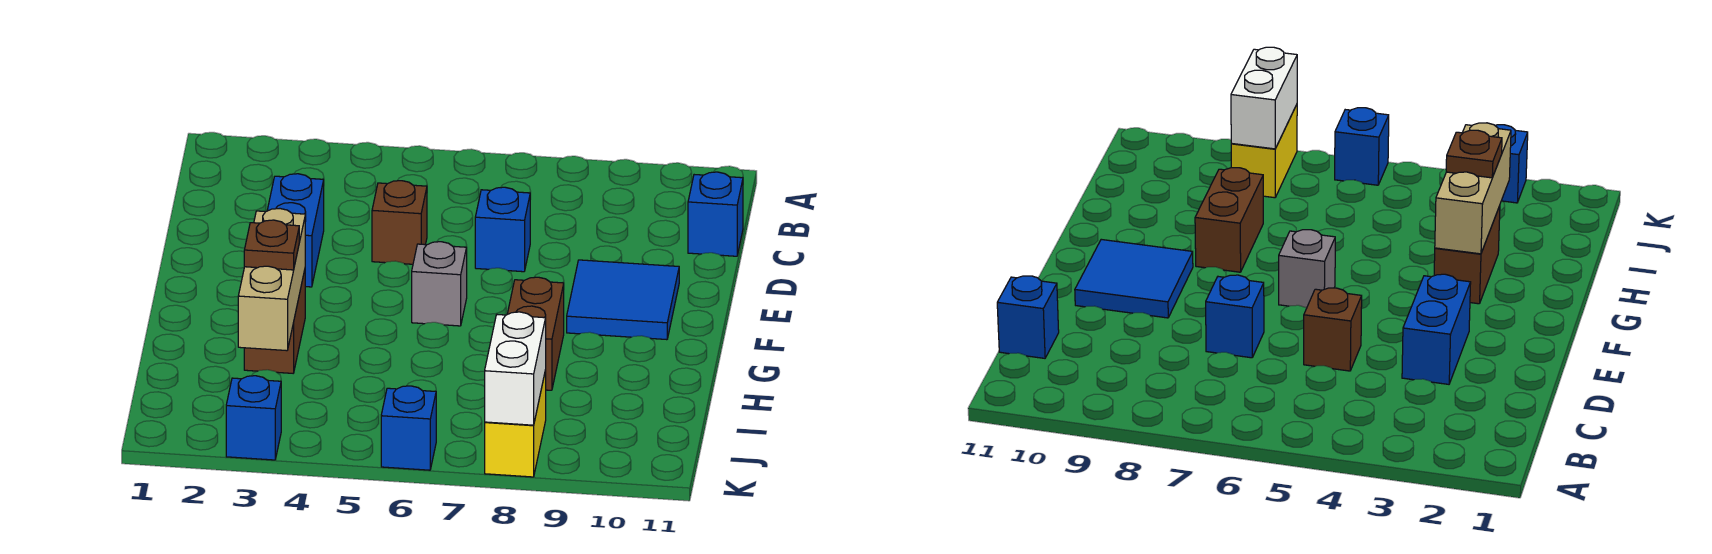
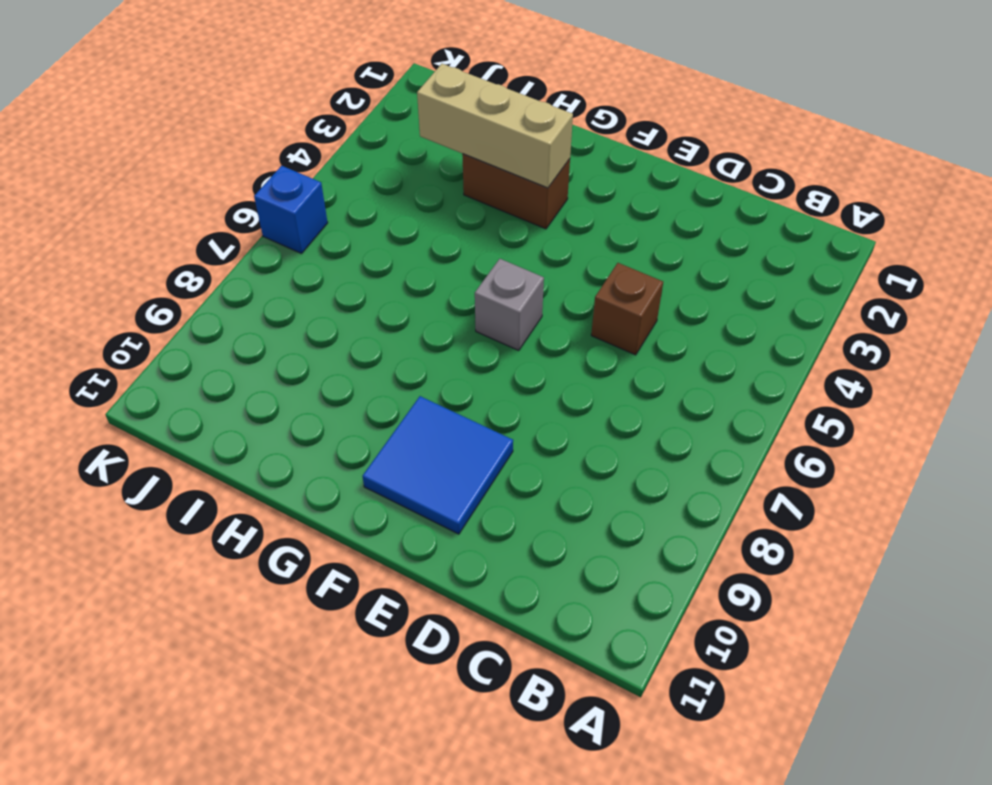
none -> blue 1x1 brick [688,172,743,256]
none -> blue 1x2 brick [267,174,324,287]
none -> blue 1x1 brick [475,187,530,272]

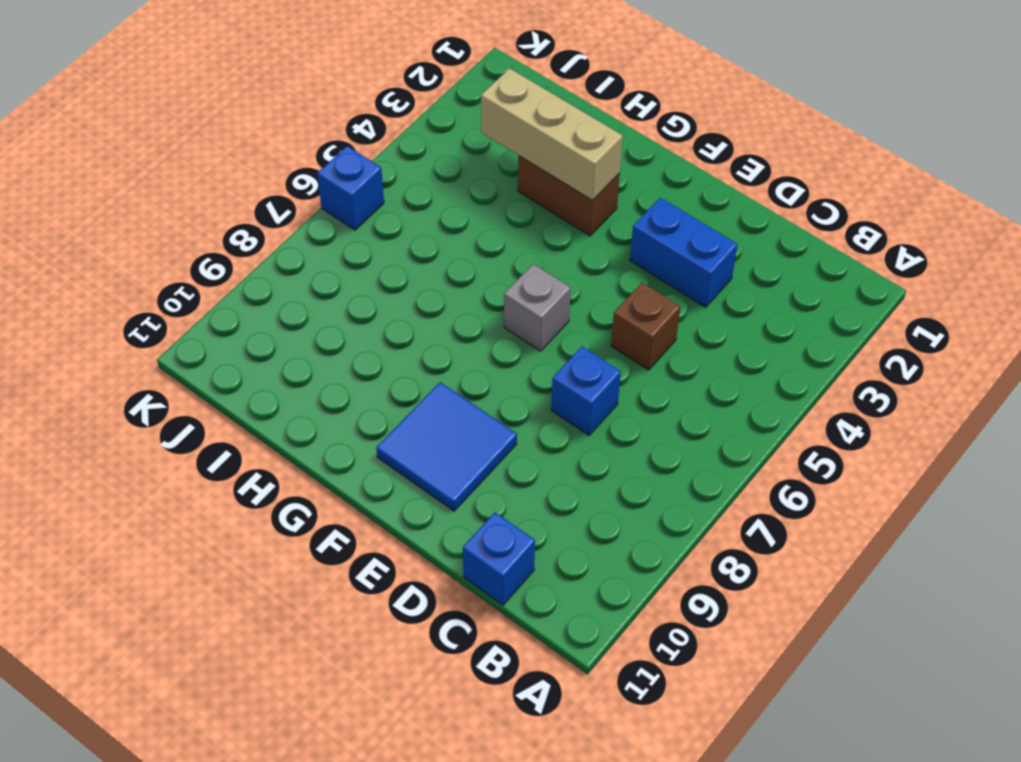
none -> brown 1x2 brick [507,277,564,390]
none -> yellow 1x2 brick [485,370,546,477]
none -> blue 1x1 brick [226,376,281,460]

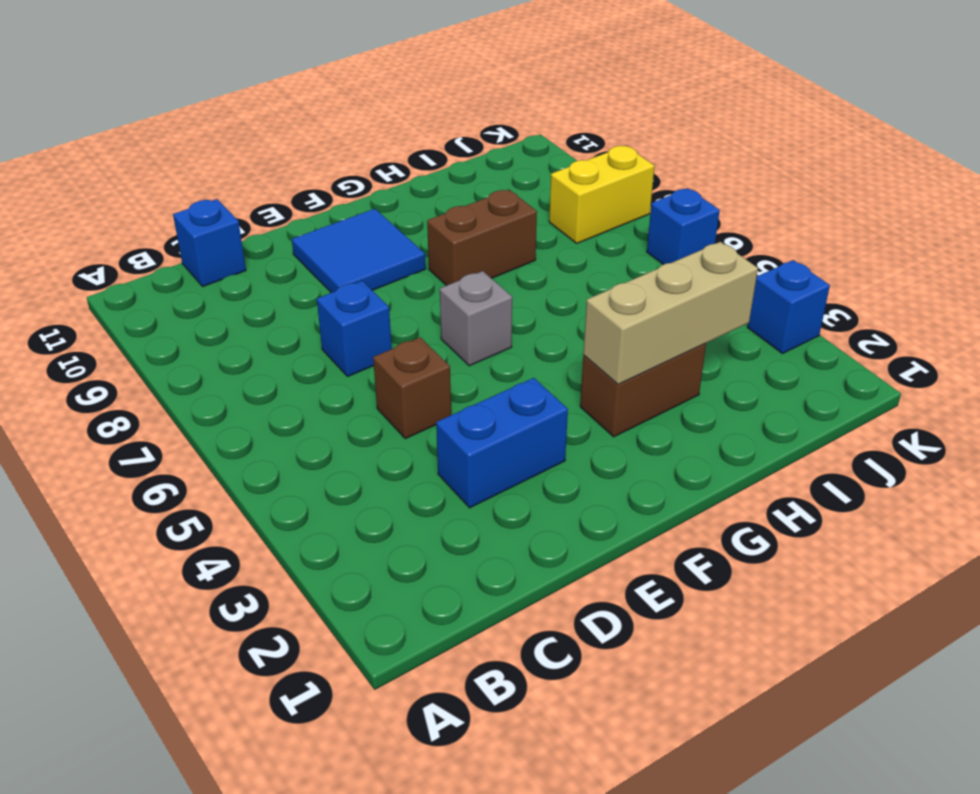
none -> white 1x2 brick [485,312,546,425]
none -> brown 1x1 plate [244,220,299,270]

